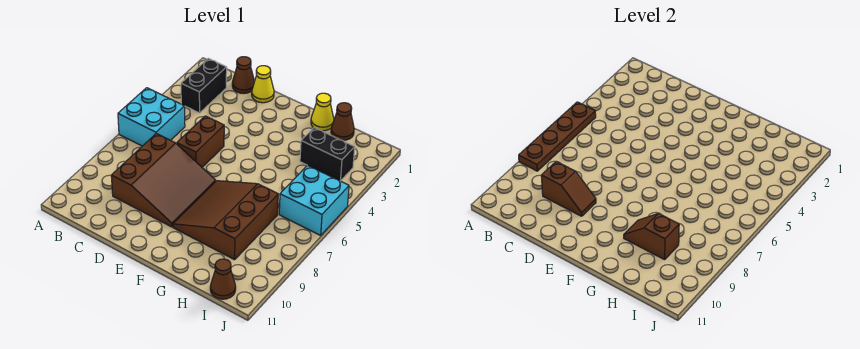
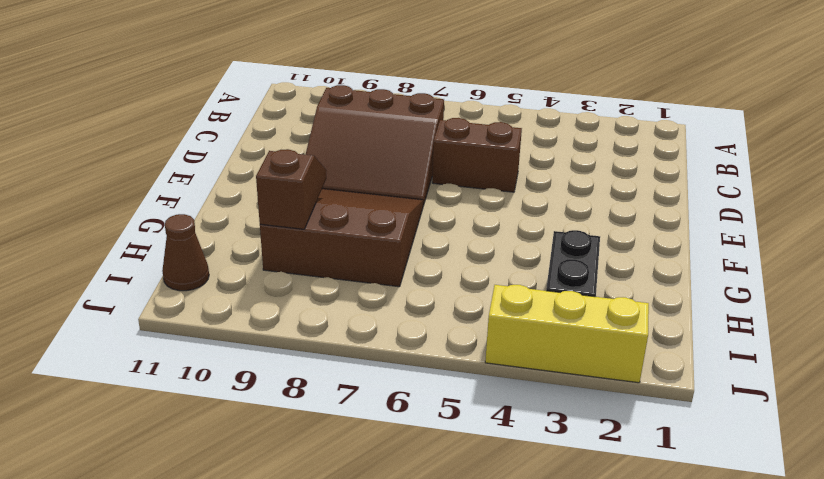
yellow 1x3 brick [485,285,649,383] -> none
none -> cyan 2x2 brick [118,88,185,146]
none -> black 1x2 brick [181,58,227,113]
none -> brown 1x1 cone [232,57,254,94]

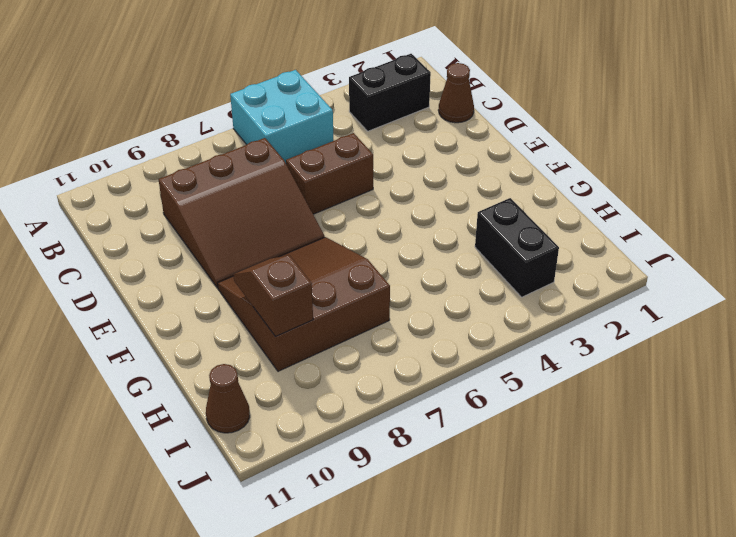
none -> yellow 1x1 cone [252,66,274,103]
none -> yellow 1x1 cone [311,93,334,131]
none -> brown 1x1 cone [331,103,354,140]

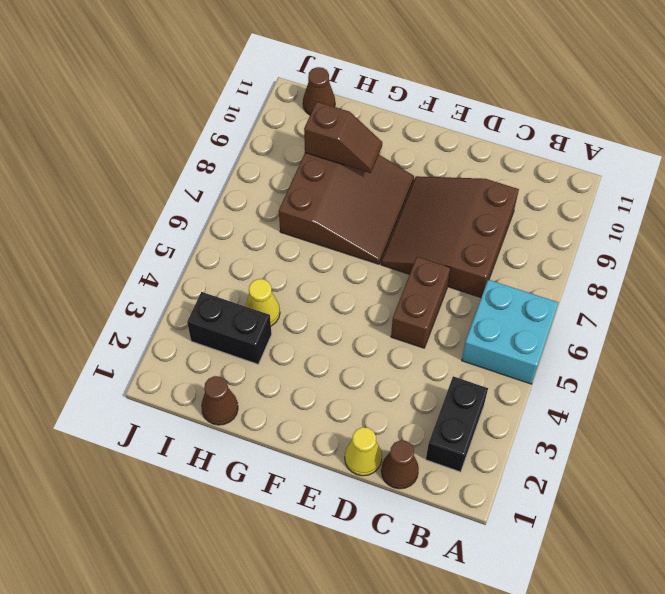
yellow 1x1 cone [245,279,280,326] -> yellow 1x1 cone moved to [311,93,334,131]
none -> cyan 2x2 brick [279,165,349,235]
none -> brown 1x4 plate [519,102,596,171]
none -> brown 1x2 slope [541,162,596,216]

